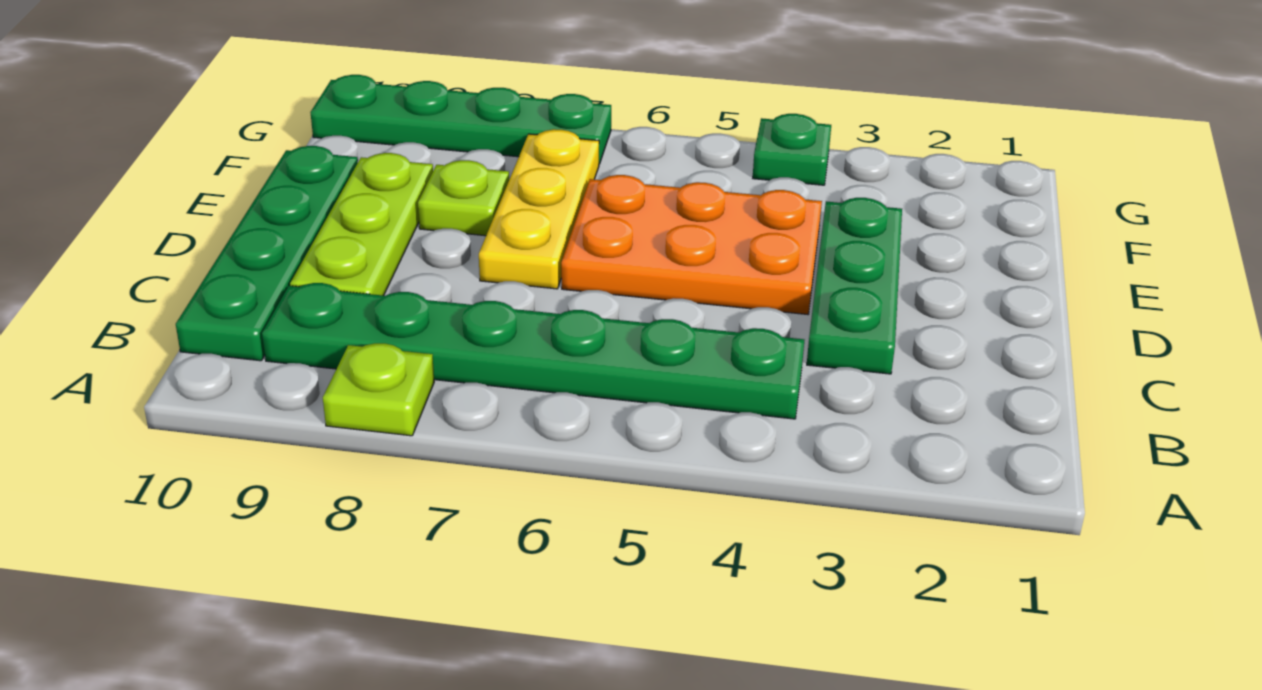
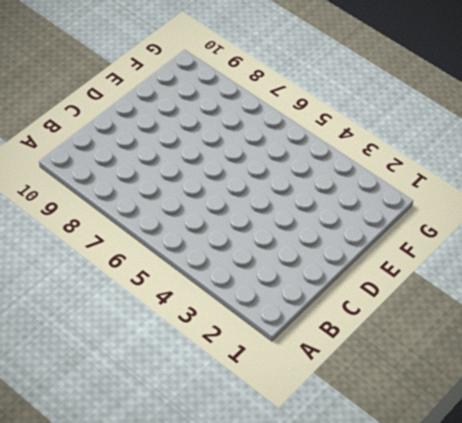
none -> lime 1x1 plate [323,343,434,436]
none -> green 1x6 plate [262,283,804,419]

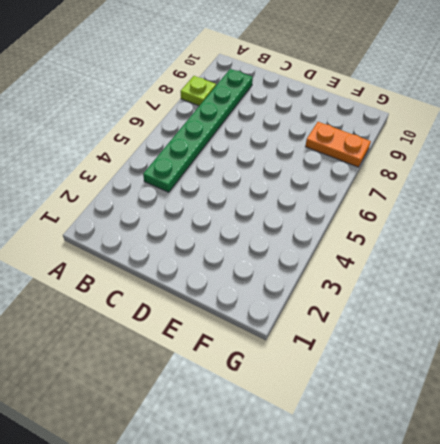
orange 1x2 plate [305,122,371,167] -> green 1x4 plate [310,75,611,164]
none -> green 1x4 plate [176,146,358,361]
none -> green 1x3 plate [807,198,902,374]

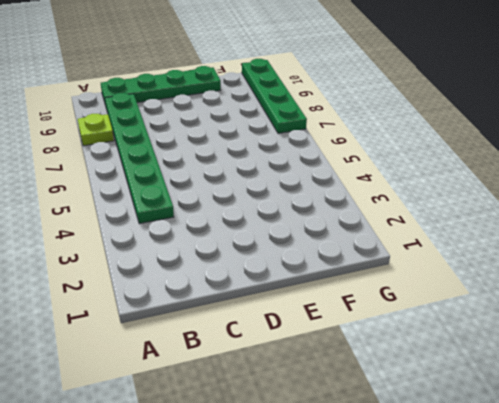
none -> green 1x3 plate [807,198,902,374]
none -> lime 1x3 plate [290,153,433,296]

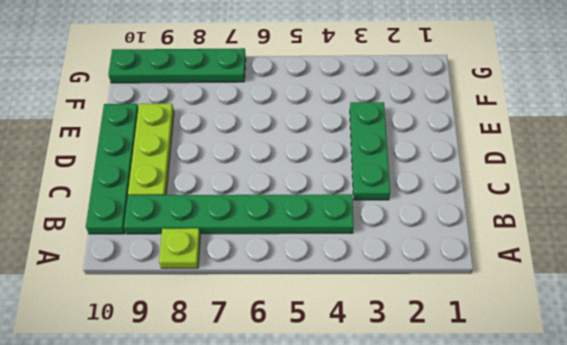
none -> orange 2x3 plate [561,175,822,314]
none -> yellow 1x3 plate [479,129,599,289]

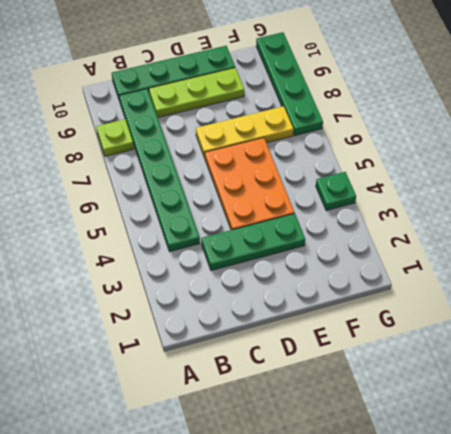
none -> lime 1x1 plate [418,160,509,236]

